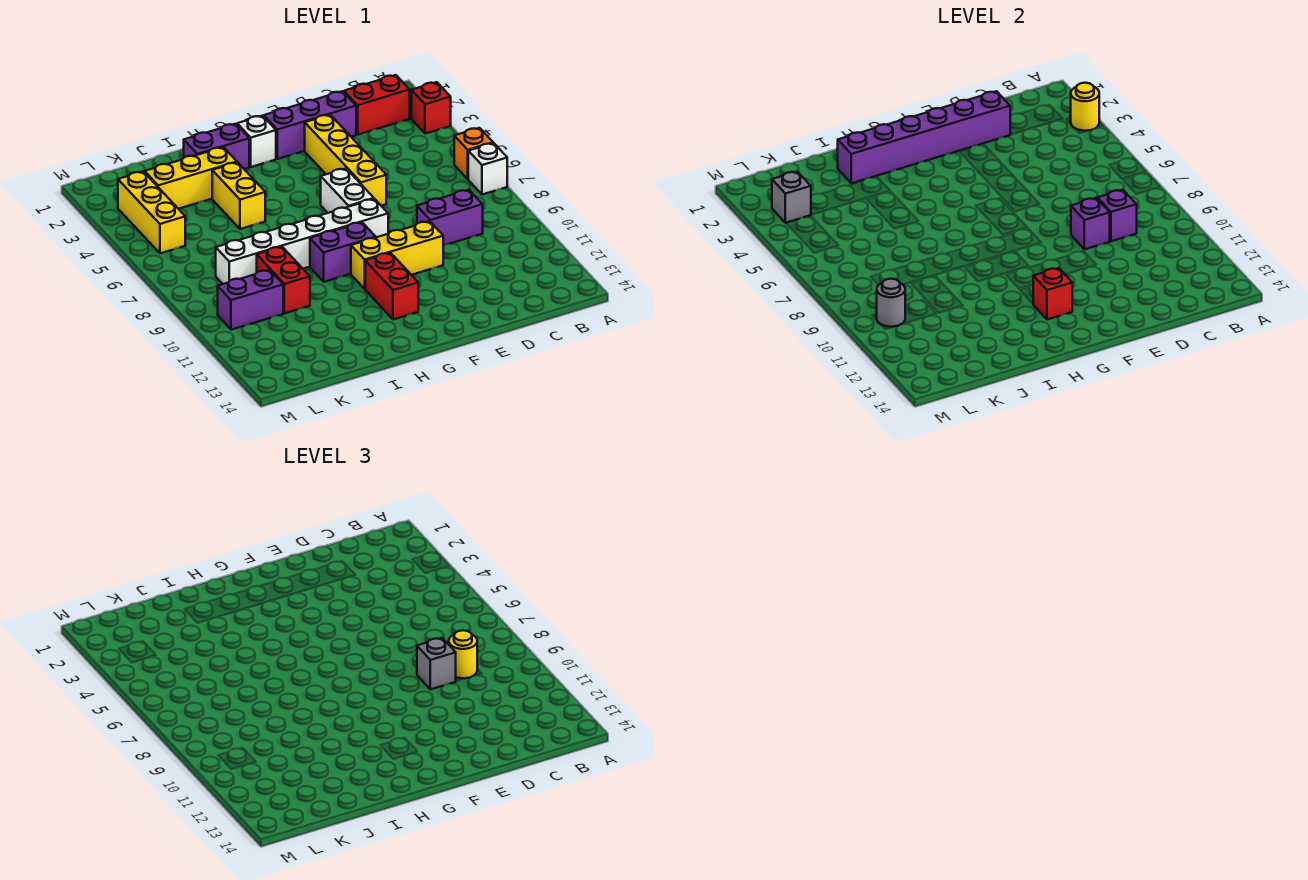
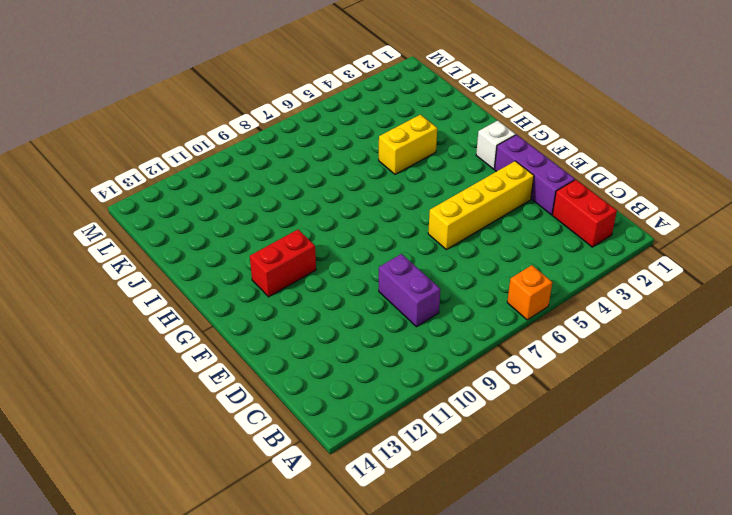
none -> red 1x1 brick [412,82,451,134]
none -> white 1x1 brick [468,143,507,195]
none -> yellow 1x3 brick [351,221,443,289]

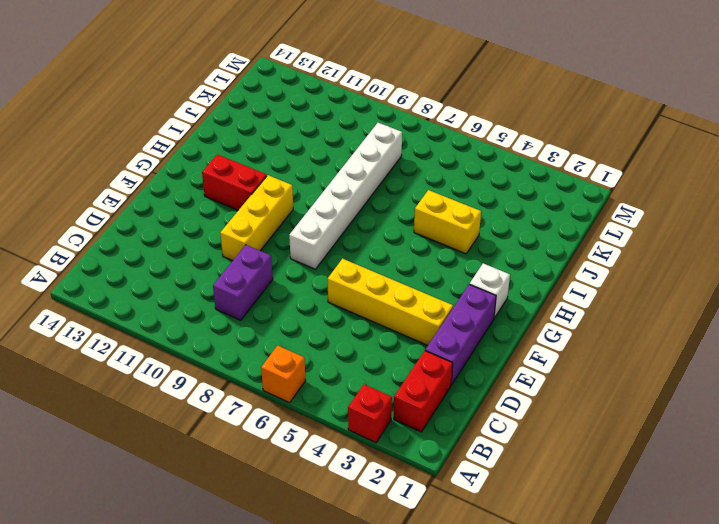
none -> white 1x1 brick [468,143,507,195]
none -> white 1x2 brick [321,169,374,213]
none -> purple 1x2 brick [310,222,376,282]

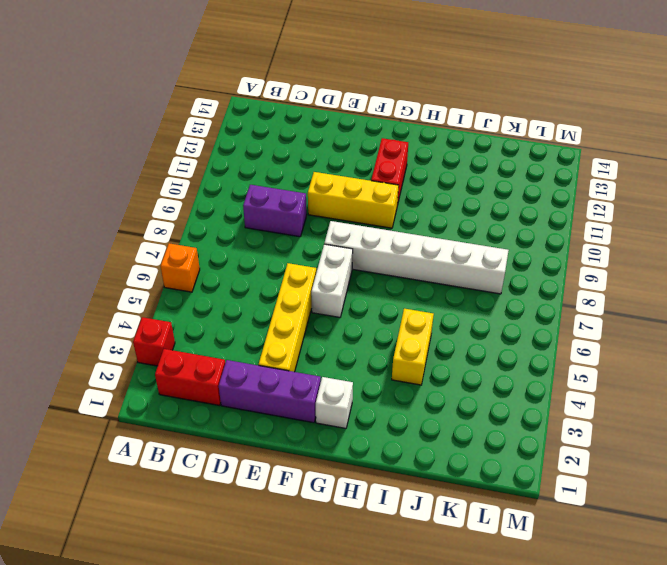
none -> white 1x1 brick [468,143,507,195]
none -> purple 1x2 brick [310,222,376,282]
none -> purple 1x2 brick [184,124,249,169]

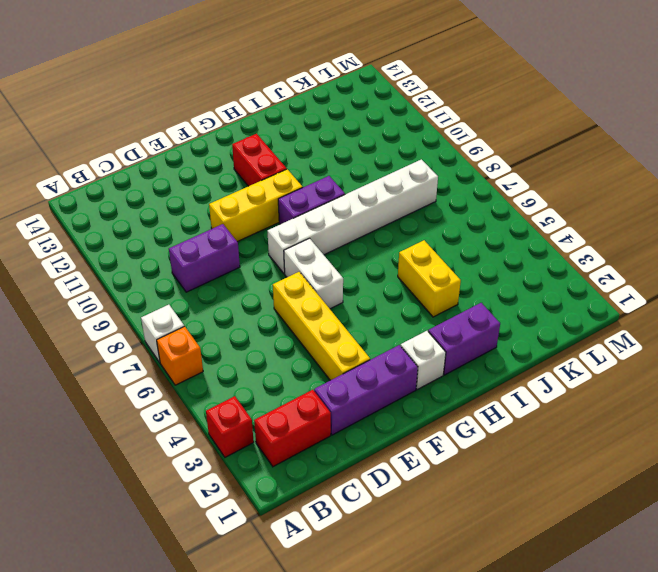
none -> yellow 1x3 brick [145,147,237,209]
none -> red 1x2 brick [257,247,310,313]
none -> purple 1x2 brick [218,270,283,330]

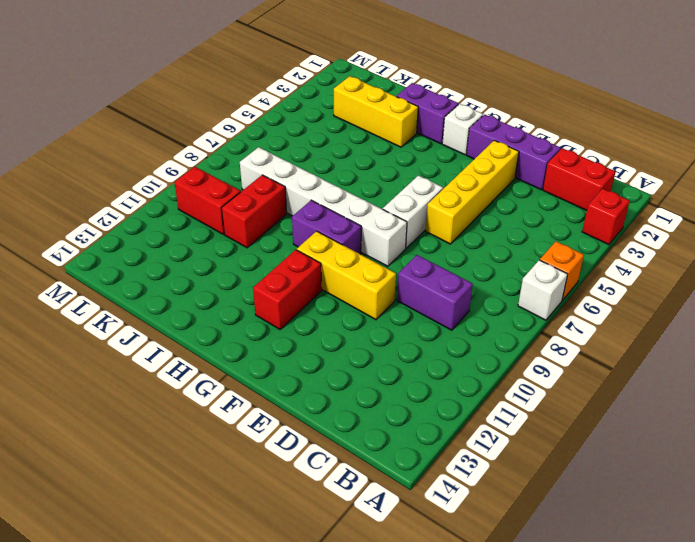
red 1x2 brick [174,167,241,234] -> purple 1x2 brick [218,270,283,330]
none -> yellow 1x2 brick [212,162,265,229]
none -> yellow 1x3 brick [118,172,185,253]
none -> yellow 1x1 round brick [1071,83,1099,131]

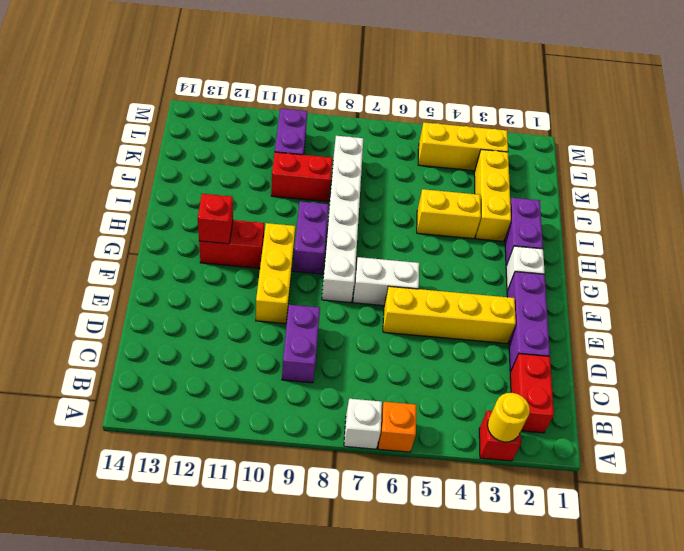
none -> purple 1x1 brick [1098,190,1137,241]
none -> purple 1x6 brick [838,91,1010,183]
none -> purple 1x1 brick [1071,198,1110,249]

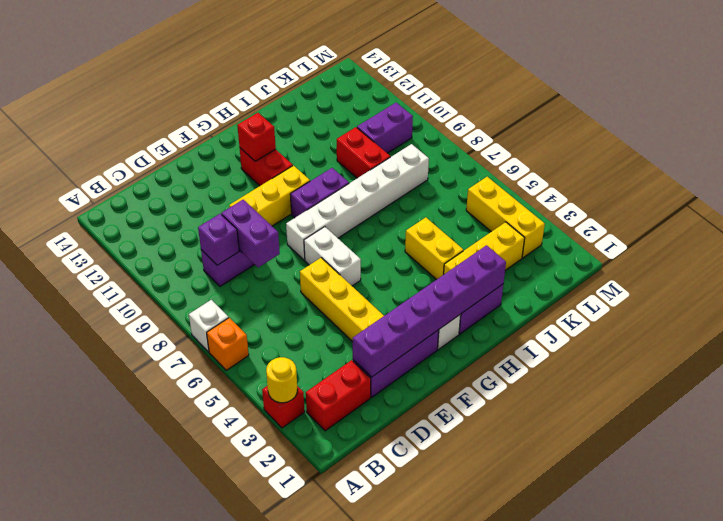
purple 1x2 brick [221,200,280,268] -> purple 1x1 brick [1071,198,1110,249]
none -> grey 1x1 brick [772,172,811,223]
none -> grey 1x1 round brick [877,279,905,327]
none -> yellow 1x1 round brick [449,630,477,678]

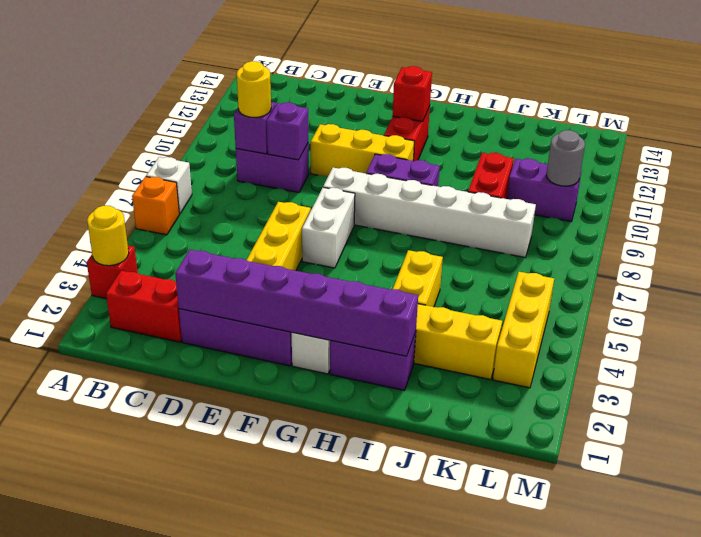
none -> grey 1x1 brick [772,172,811,223]
none -> grey 1x1 brick [417,638,456,689]

